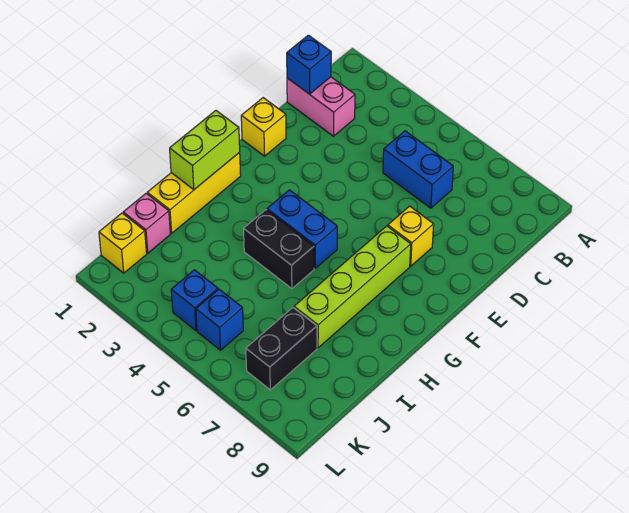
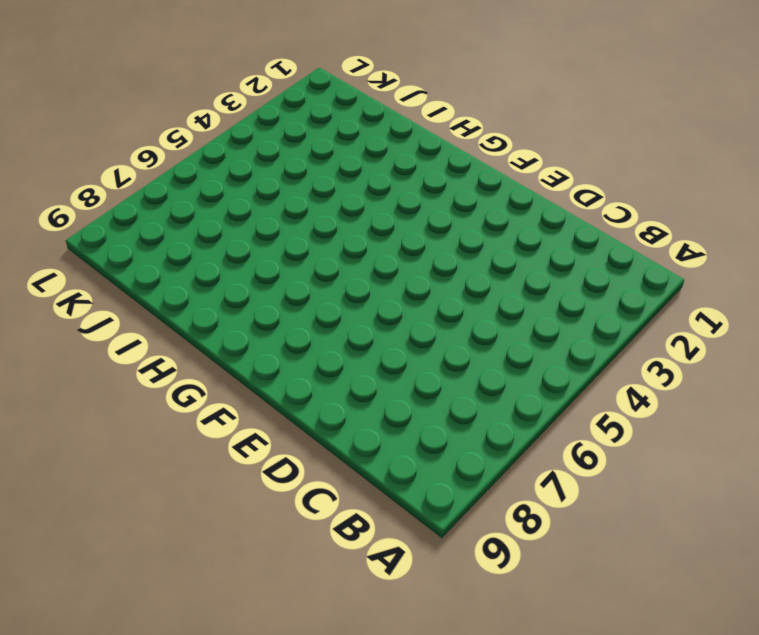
none -> pink 1x2 brick [287,77,355,136]
none -> blue 1x2 brick [383,131,453,208]
none -> yellow 1x1 brick [241,98,286,156]

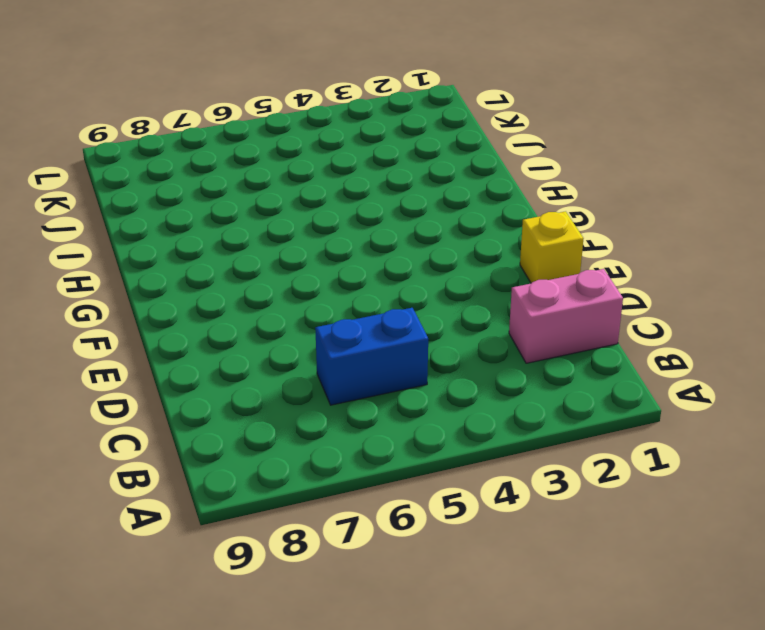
none -> yellow 1x1 brick [388,206,434,266]
none -> lime 1x4 brick [294,226,411,348]
none -> yellow 1x3 brick [147,152,241,233]

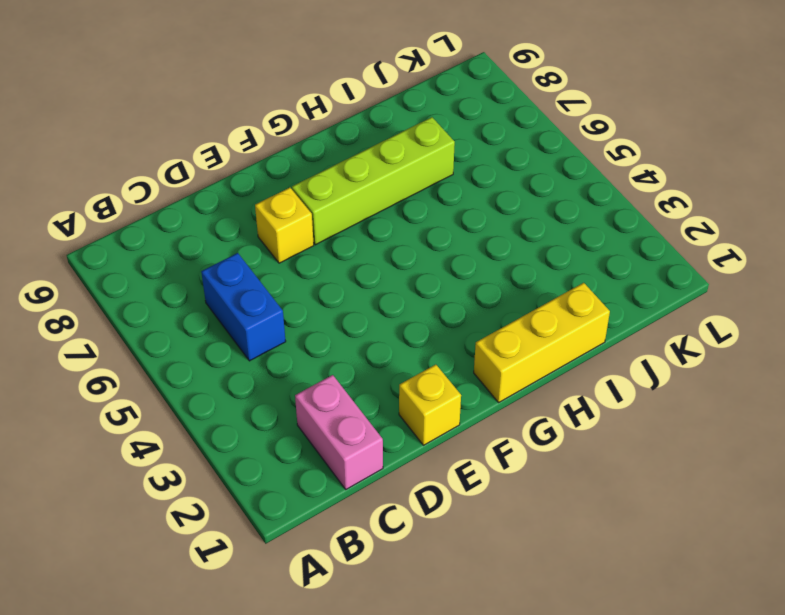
none -> blue 1x2 brick [267,190,337,268]
none -> black 1x2 brick [244,210,314,289]
none -> pink 1x1 brick [123,193,170,253]

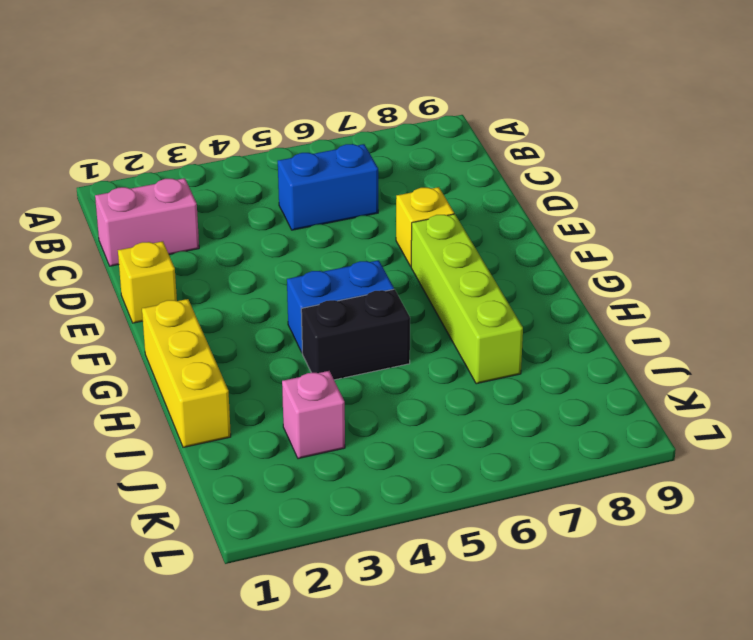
pink 1x1 brick [282,371,345,459] -> pink 1x1 brick moved to [123,193,170,253]
none -> black 1x2 brick [246,308,317,390]
none -> yellow 1x1 brick [99,213,147,273]
none -> blue 1x1 brick [171,270,218,331]

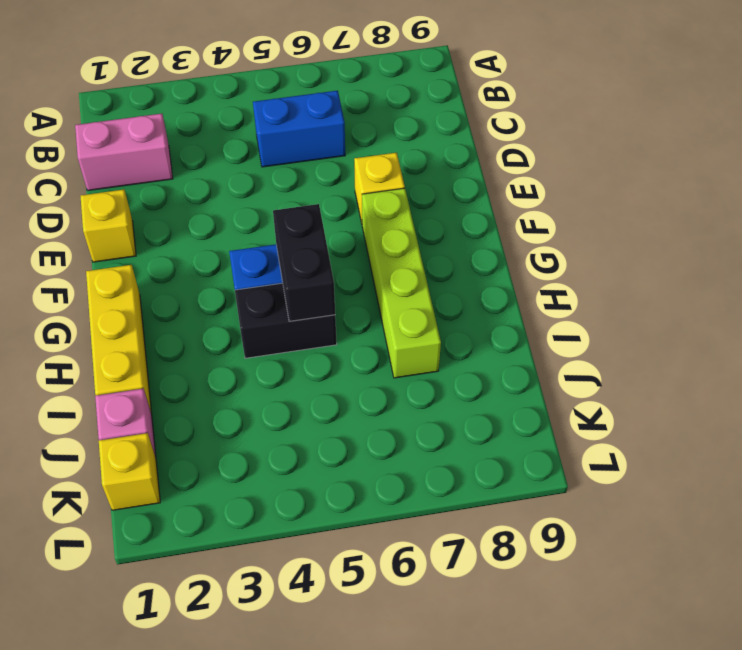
black 1x2 brick [273,204,335,321] -> black 1x2 brick moved to [246,308,317,390]
none -> blue 1x1 brick [171,270,218,331]
none -> blue 1x1 brick [196,289,243,350]
none -> blue 1x1 brick [287,35,331,94]

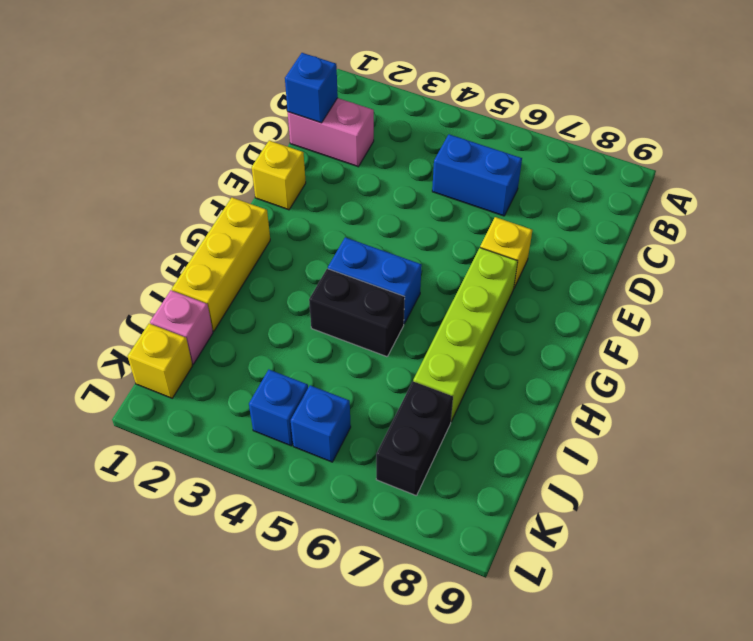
none -> lime 1x2 brick [170,111,240,190]

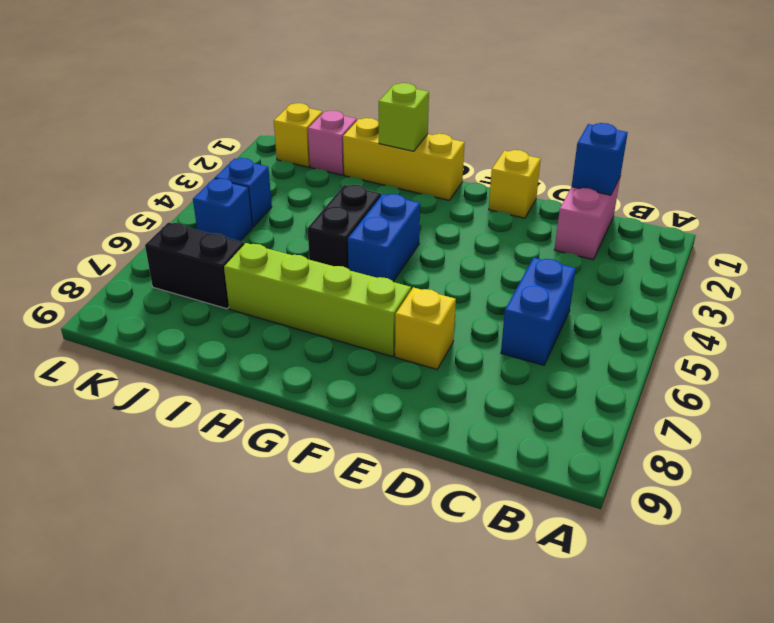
lime 1x1 brick [379,83,429,151] -> lime 1x2 brick [170,111,240,190]

